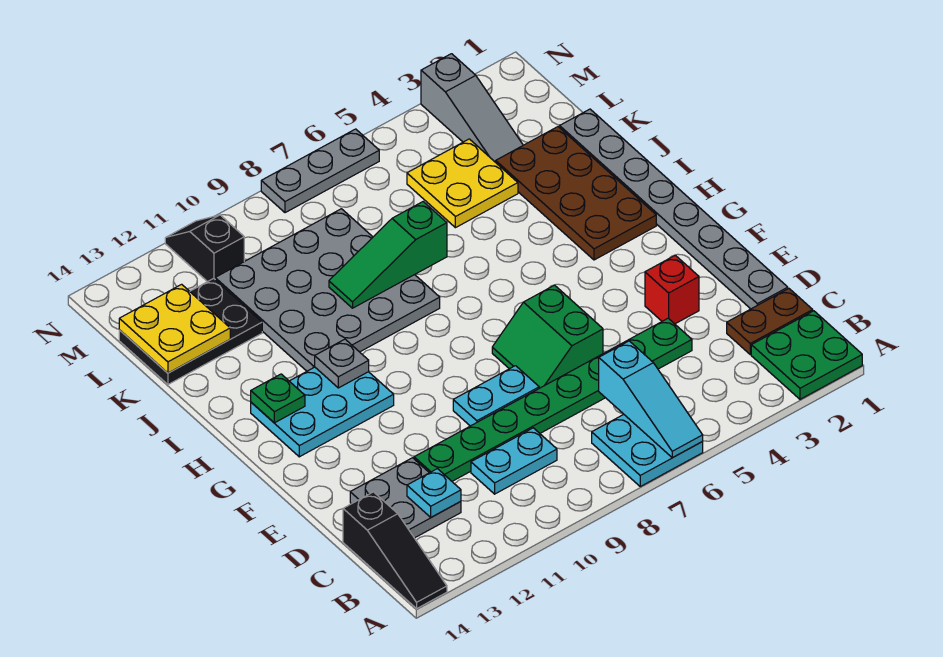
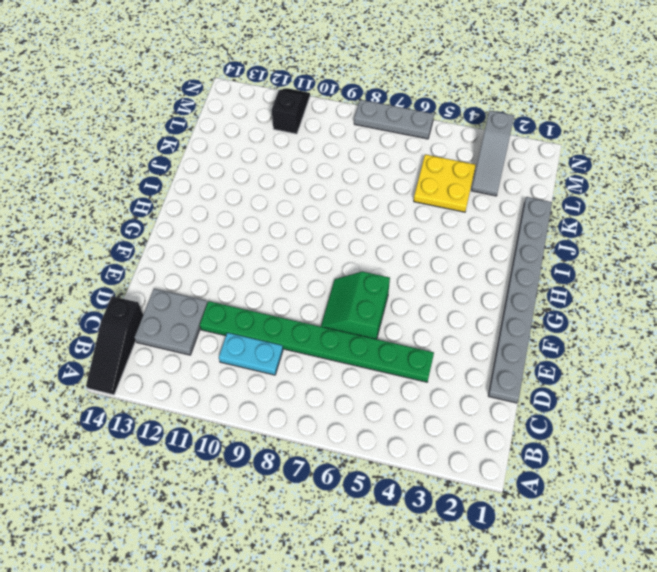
none -> green 2x2 plate [751,311,862,399]
none -> cyan 2x2 plate [592,415,703,486]
none -> brown 1x2 plate [727,289,813,355]

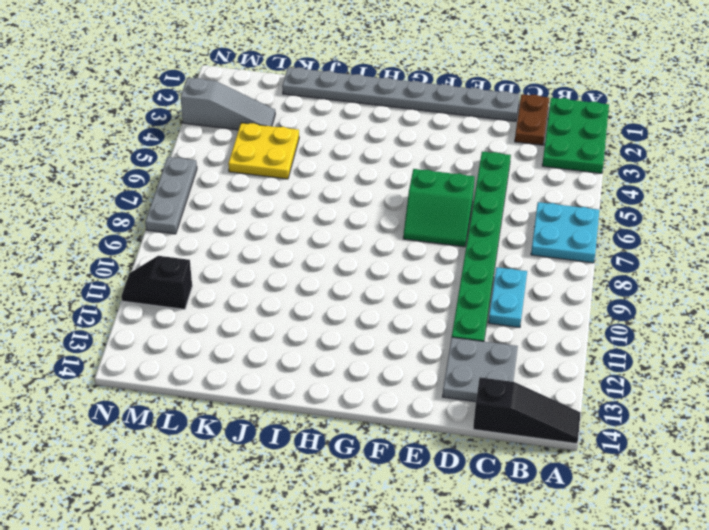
green 2x3 plate [542,98,609,173] -> green 2x2 plate [751,311,862,399]
none -> red 1x1 brick [645,255,699,324]
none -> cyan 1x2 plate [453,366,539,426]
none -> cyan 2x3 plate [251,367,394,457]

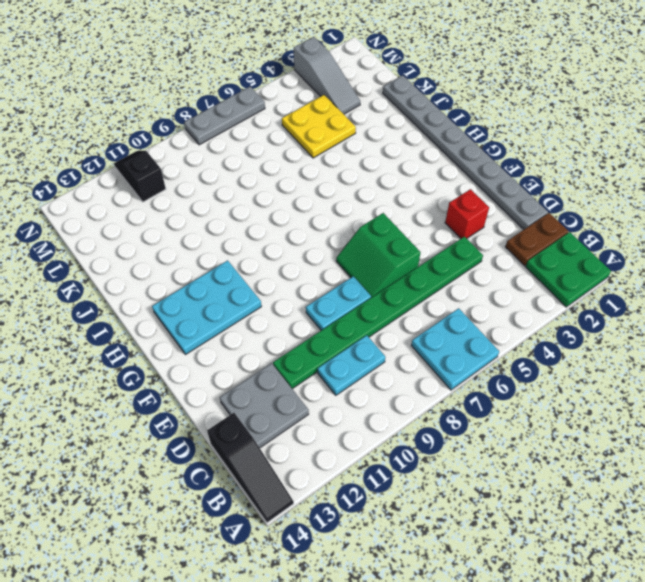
none -> brown 2x4 plate [496,127,656,260]
none -> grey 4x4 plate [215,209,440,371]
none -> black 2x3 plate [119,279,262,384]

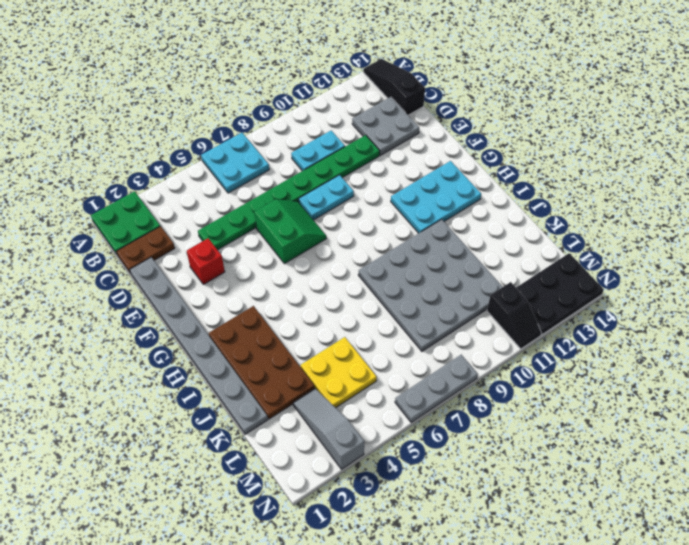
black 2x3 plate [516,253,604,335] -> black 2x3 plate moved to [119,279,262,384]
none -> cyan 1x3 slope [599,341,703,458]
none -> cyan 1x1 plate [407,469,461,517]
none -> grey 1x1 plate [315,339,369,388]

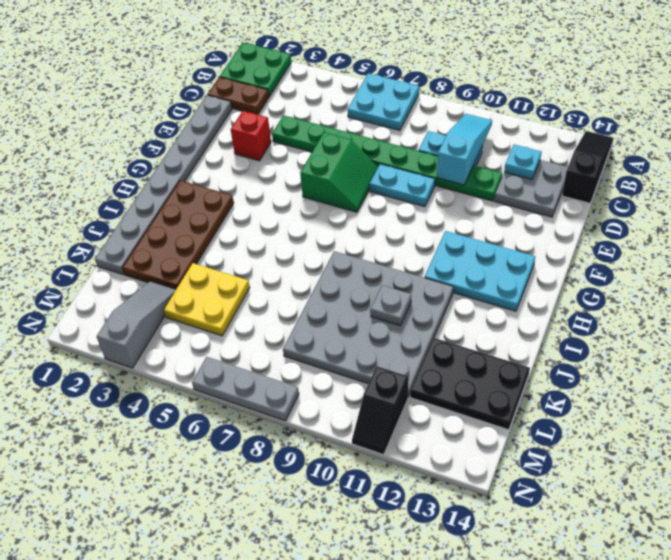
cyan 1x3 slope [437,114,492,185] -> cyan 1x3 slope moved to [599,341,703,458]
grey 1x1 plate [370,285,411,325] -> grey 1x1 plate moved to [315,339,369,388]
none -> green 1x1 plate [251,374,305,423]
none -> green 1x3 slope [329,202,447,308]
none -> yellow 2x2 plate [119,284,230,373]

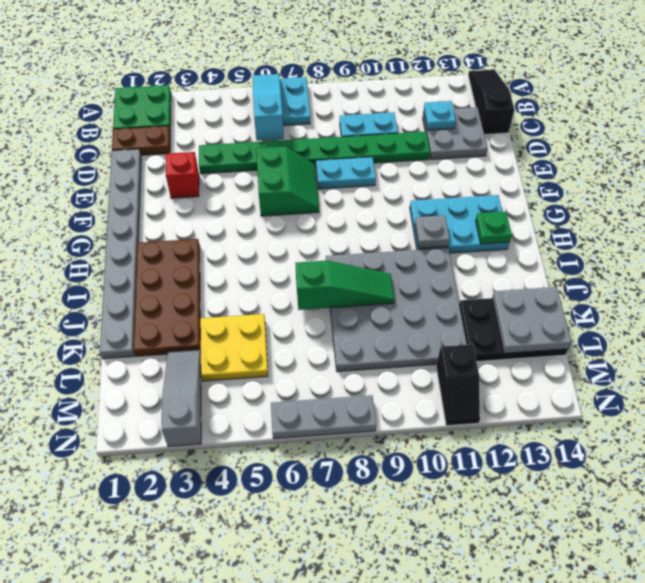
grey 2x2 plate [492,287,571,353] -> yellow 2x2 plate [119,284,230,373]

